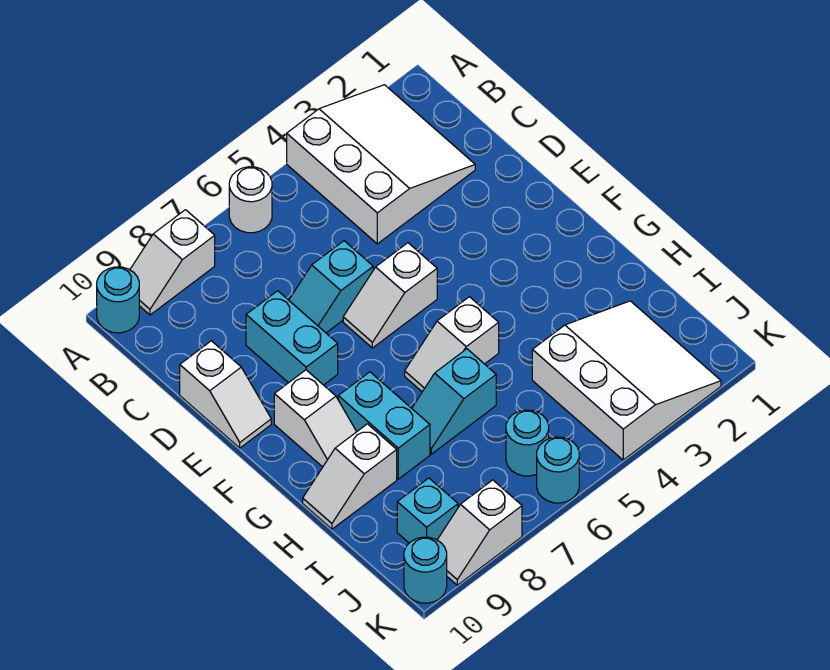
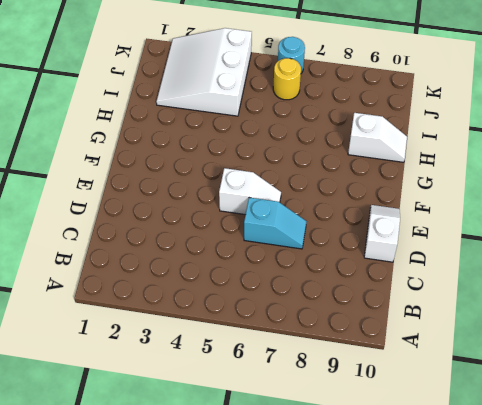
yellow 1x1 round brick [273,58,301,100] -> cyan 1x1 round brick [506,410,549,476]
none -> white 3x3 slope [287,85,475,244]
none -> white 1x1 round brick [229,167,272,233]
none -> white 1x2 slope [130,210,215,315]

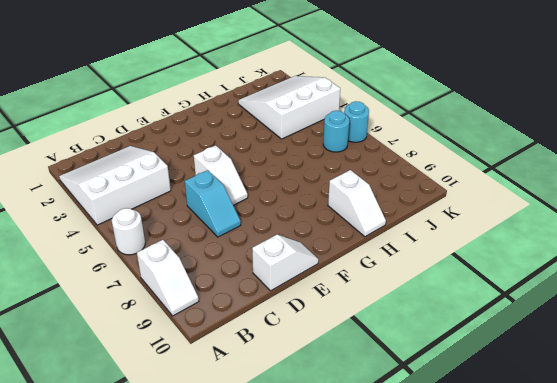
none -> cyan 1x1 round brick [97,267,139,333]
none -> cyan 1x2 brick [246,291,338,385]
none -> white 1x2 slope [274,370,357,467]

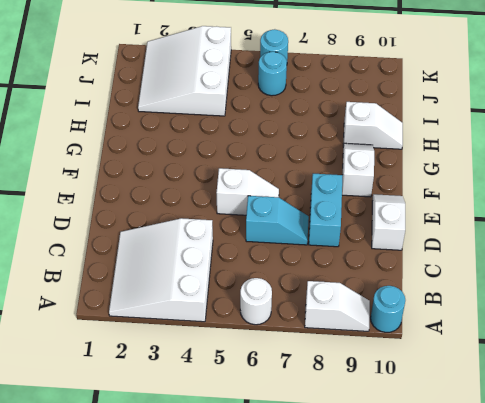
none -> white 1x2 slope [405,297,499,392]
none -> cyan 1x2 brick [338,372,430,479]
none -> cyan 1x2 slope [412,349,496,454]

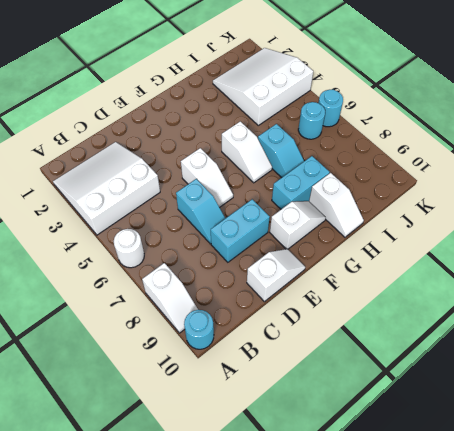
none -> cyan 1x1 brick [397,478,458,543]
none -> white 1x2 slope [438,480,522,585]
none -> cyan 1x1 round brick [404,537,447,603]

